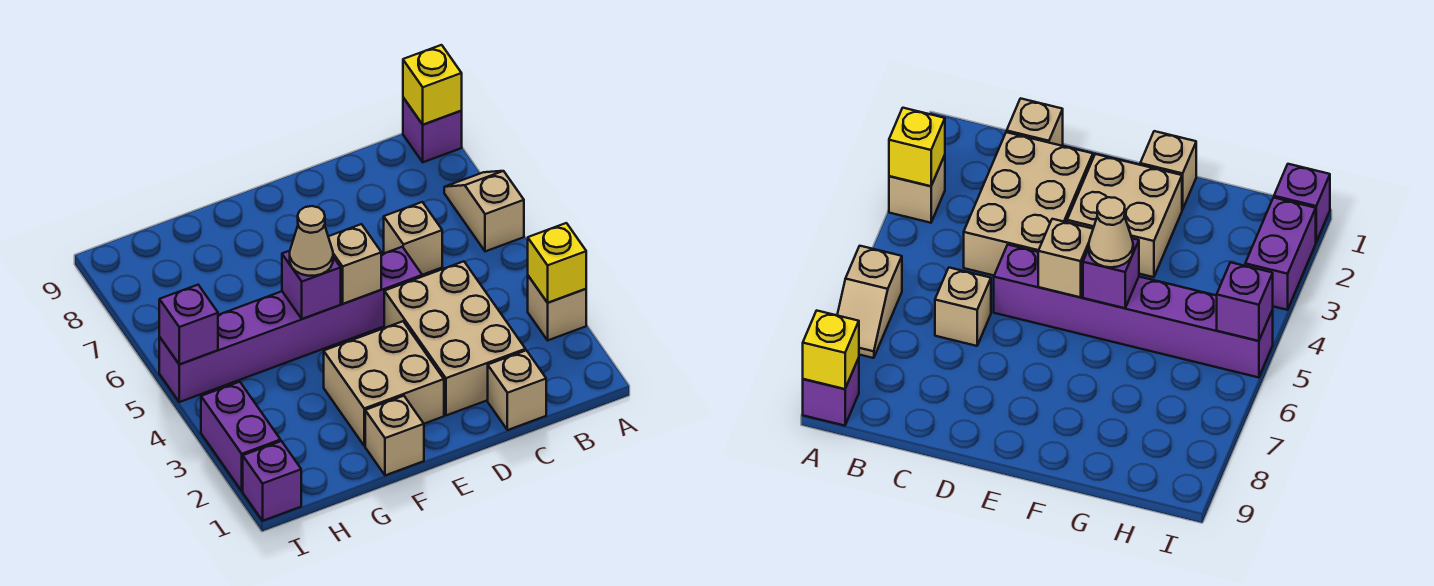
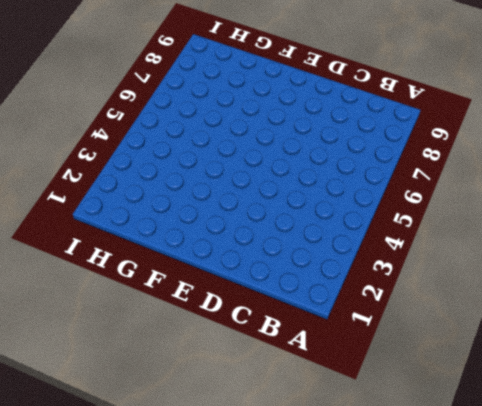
none -> tan 1x1 brick [528,276,586,340]
none -> tan 1x2 slope [444,171,524,251]
none -> purple 1x1 brick [403,98,462,162]

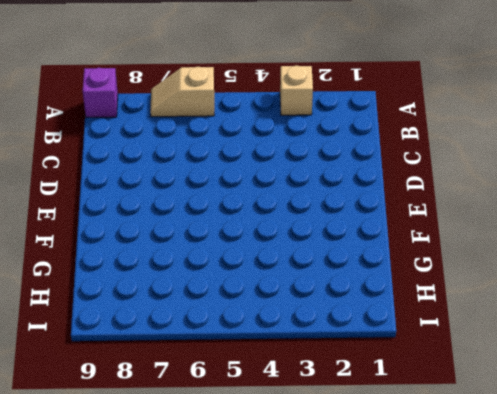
none -> tan 1x1 brick [488,350,546,430]
none -> tan 2x3 brick [384,261,526,415]
none -> tan 1x1 brick [384,202,442,275]

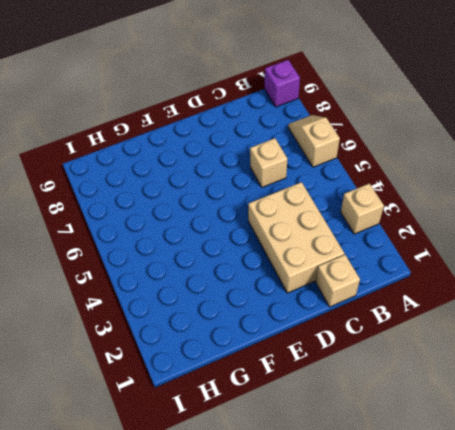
none -> purple 1x6 brick [159,247,422,402]
none -> tan 2x2 brick [324,321,444,446]
none -> tan 1x1 brick [365,396,424,475]

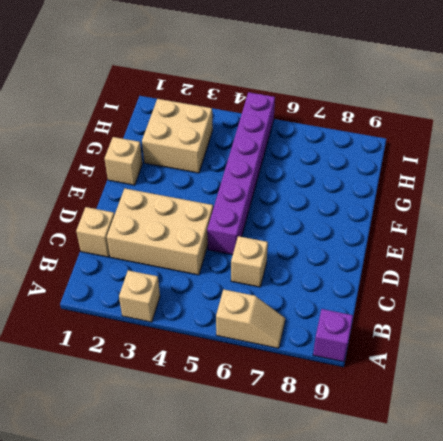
tan 2x2 brick [142,99,213,173] -> tan 2x2 brick moved to [324,321,444,446]
none -> purple 1x1 brick [243,441,301,521]
none -> purple 1x2 brick [201,382,281,491]
none -> yellow 1x1 brick [528,223,586,303]

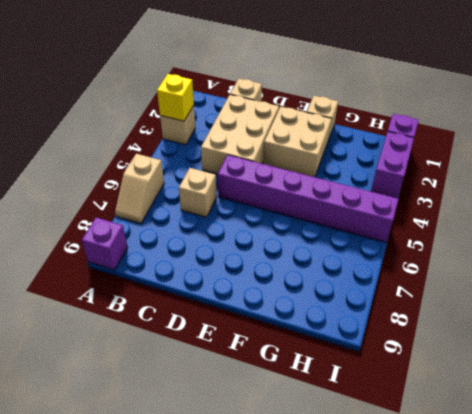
none -> yellow 1x1 brick [403,45,462,125]
none -> tan 1x1 brick [328,224,381,304]
none -> purple 1x1 brick [282,251,341,319]

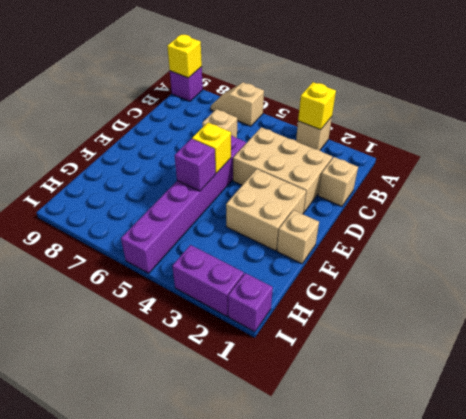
yellow 1x1 brick [192,123,231,173] -> tan 1x1 brick [328,224,381,304]
none -> purple 1x1 brick [159,285,218,364]
none -> tan 1x1 cone [290,206,333,276]

